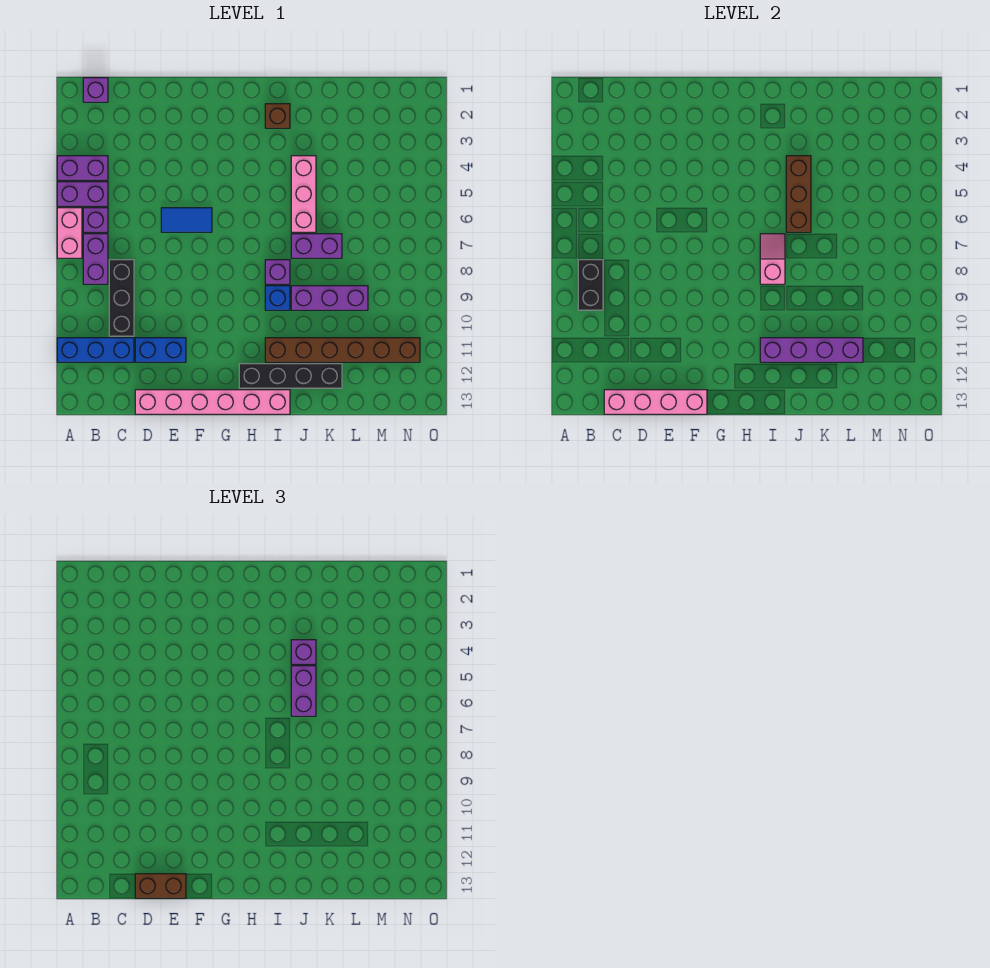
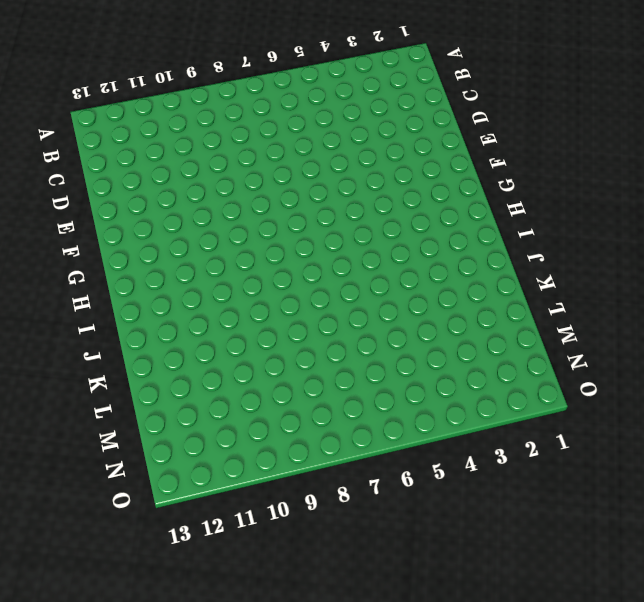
none -> purple 1x2 brick [57,156,108,180]
none -> purple 1x2 brick [57,182,108,206]
none -> pink 1x2 brick [57,208,82,258]

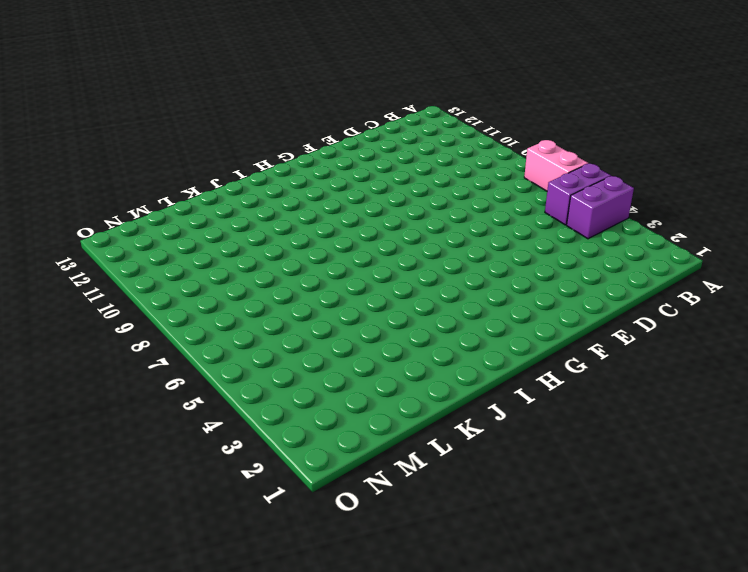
none -> blue 1x3 brick [57,338,134,362]
none -> purple 1x1 brick [83,78,108,102]
none -> purple 1x1 brick [83,208,108,232]

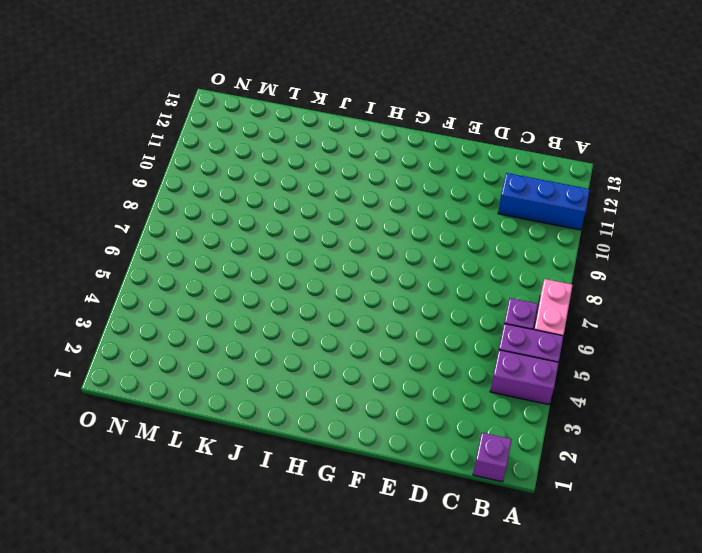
none -> purple 1x2 brick [83,234,108,284]
none -> black 1x3 brick [109,260,134,336]
none -> blue 1x2 brick [135,338,186,362]

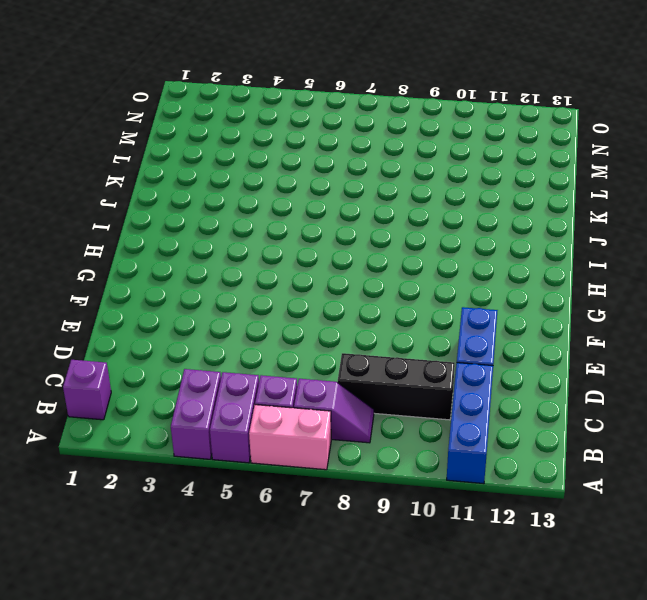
purple 1x2 slope [294,379,374,443] -> purple 1x2 brick [83,234,108,284]
none -> pink 1x6 brick [135,390,290,414]
none -> blue 1x2 tile [161,208,212,232]
none -> black 1x4 brick [239,364,342,388]

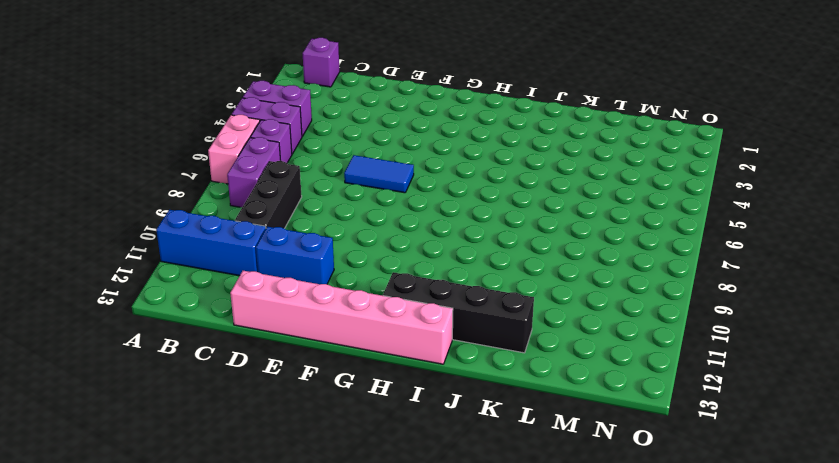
none -> brown 1x1 brick [265,104,290,128]
none -> purple 1x1 brick [265,260,290,284]
none -> blue 1x1 brick [265,286,290,310]

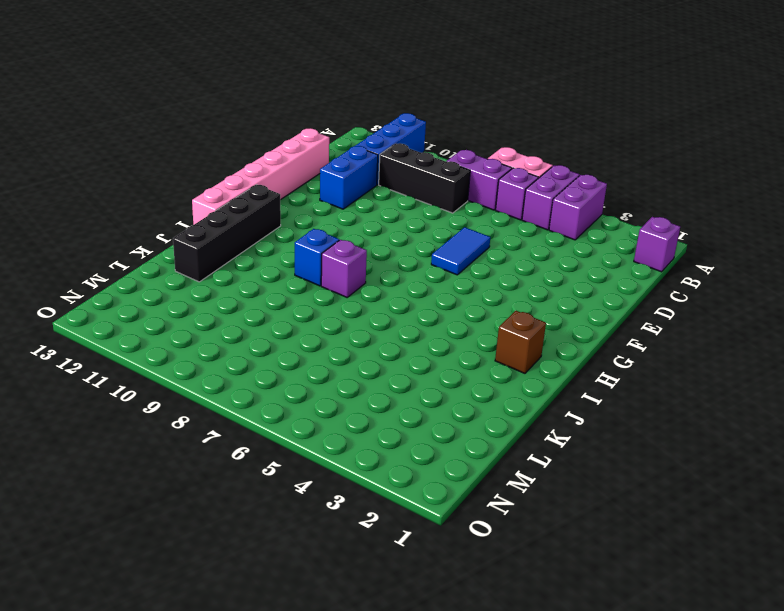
none -> brown 1x6 brick [265,338,420,362]
none -> pink 1x3 brick [291,156,316,232]
none -> purple 1x2 brick [291,234,342,258]

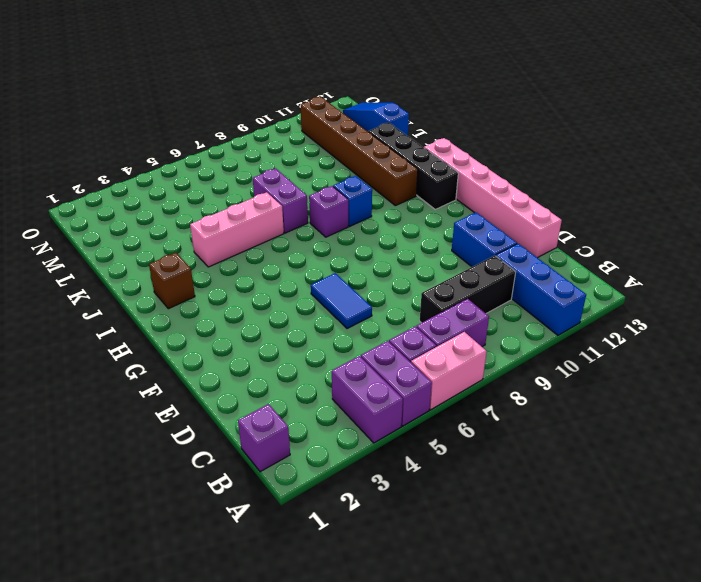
blue 1x3 slope [343,103,409,136] -> none
none -> purple 1x3 brick [291,286,368,310]
none -> black 1x2 brick [578,260,603,310]
none -> pink 1x4 brick [604,390,707,414]

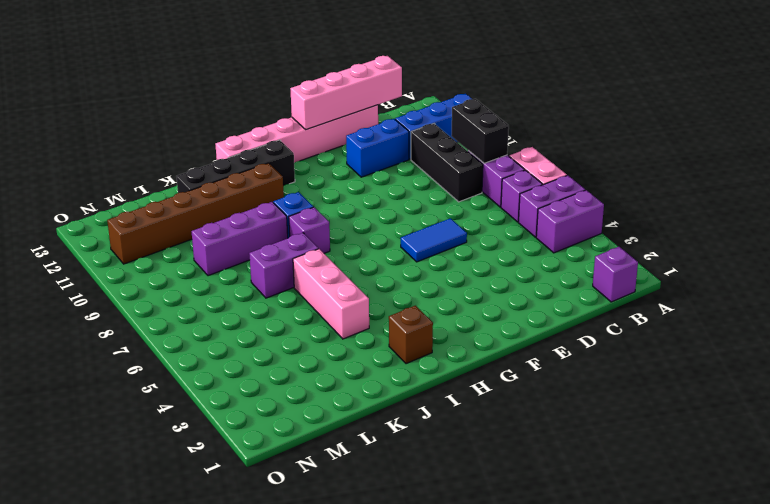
none -> pink 1x2 slope [760,234,785,284]
none -> purple 1x4 brick [760,338,863,362]
none -> brown 1x3 brick [786,156,811,232]

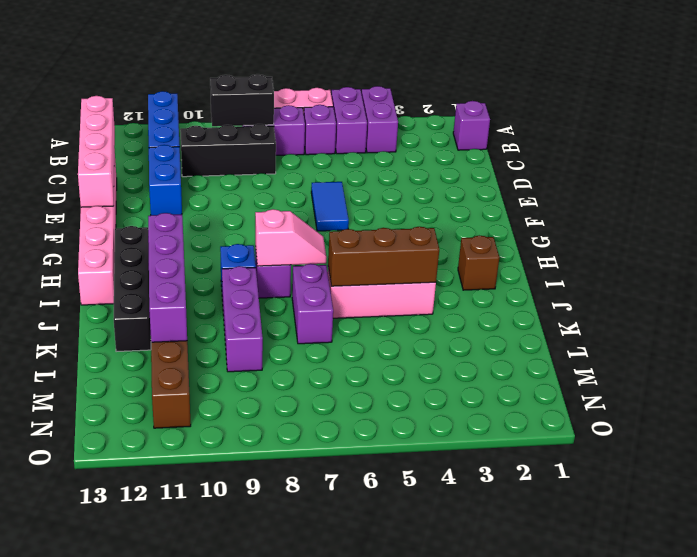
none -> brown 1x2 brick [135,874,186,898]
none -> purple 1x1 brick [291,640,316,664]
none -> purple 1x2 brick [291,666,316,716]

